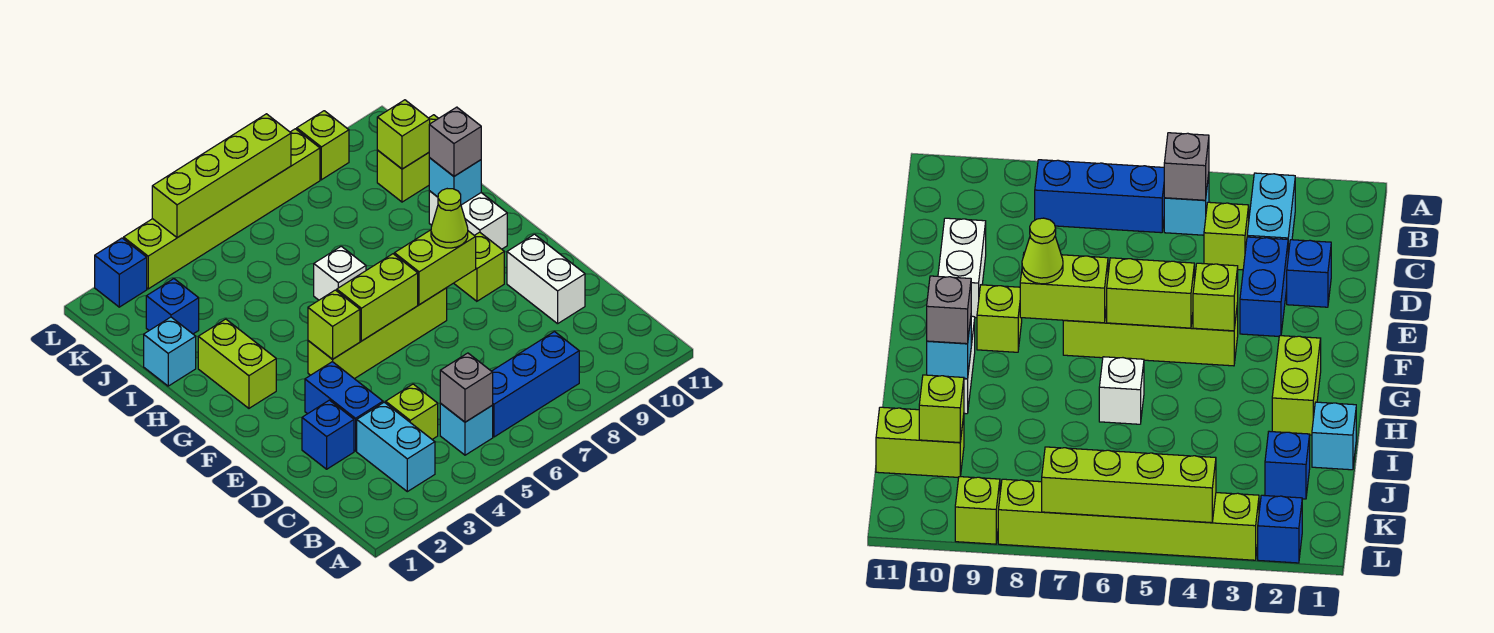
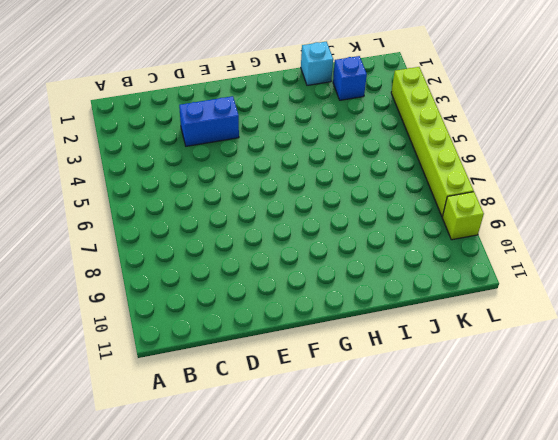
none -> cyan 1x2 brick [357,402,435,492]
none -> cyan 1x1 brick [440,403,493,455]
none -> blue 1x3 brick [492,332,579,437]

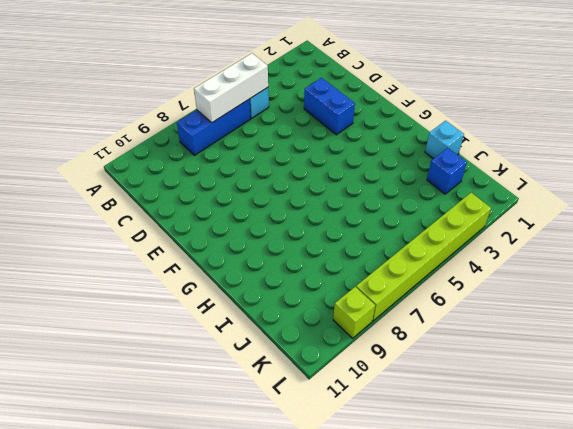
white 1x3 brick [194,53,268,122] -> grey 1x1 brick [440,353,493,422]
none -> cyan 1x2 brick [357,402,435,492]
none -> lime 1x1 brick [386,384,438,439]
none -> blue 1x1 brick [302,400,354,469]

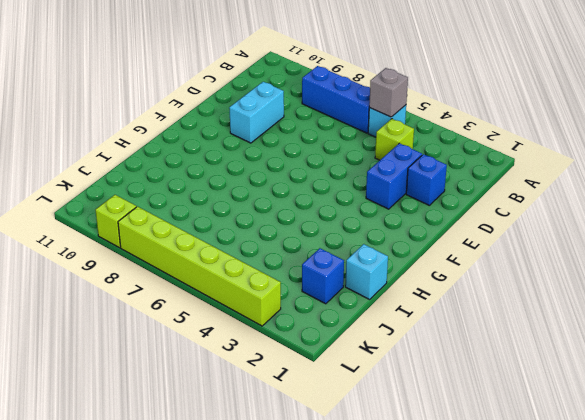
cyan 1x2 brick [229,82,284,143] -> cyan 1x2 brick moved to [357,402,435,492]
none -> white 1x2 brick [507,234,585,324]
none -> lime 1x4 brick [308,288,447,379]
none -> lime 1x1 brick [454,232,504,301]

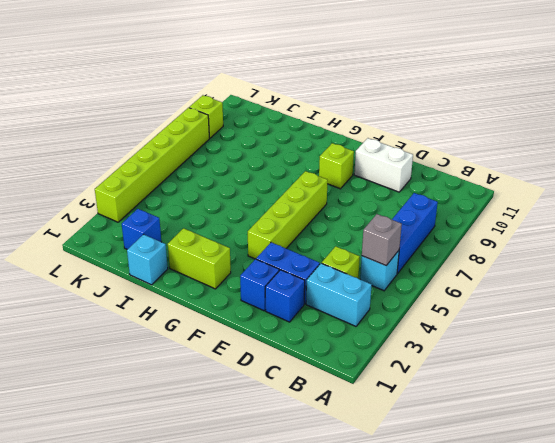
blue 1x1 brick [240,259,279,311] -> blue 1x1 brick moved to [95,238,147,307]
none -> white 1x2 brick [429,191,507,249]
none -> white 1x1 brick [314,246,366,300]
none -> lime 1x2 brick [377,115,438,202]

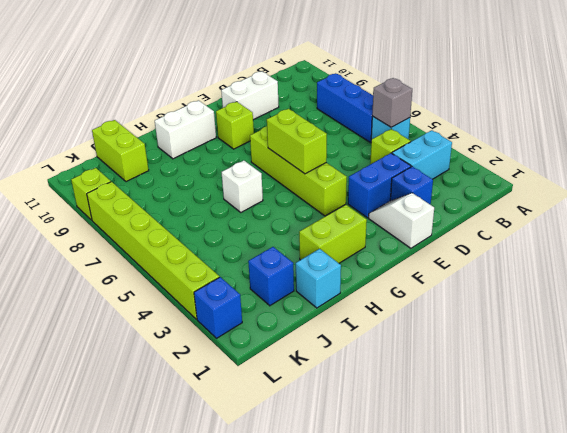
white 1x2 slope [369,193,434,248] -> none
none -> lime 1x1 brick [308,290,360,359]
none -> lime 1x2 brick [394,230,476,305]
none -> cyan 1x1 brick [429,158,481,205]

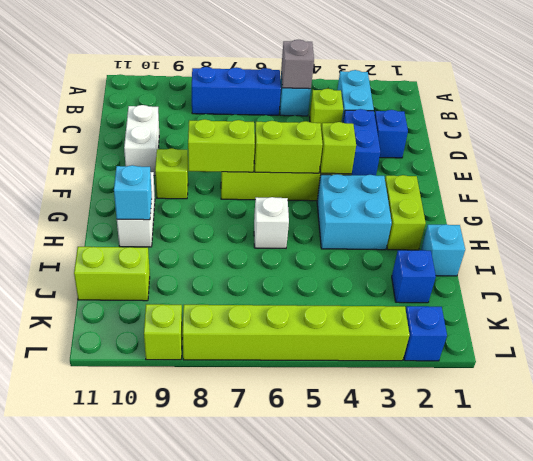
cyan 2x2 brick [317,174,392,250] -> none
none -> lime 1x1 brick [377,100,430,169]
none -> lime 1x4 brick [152,114,291,238]
none -> lime 1x1 cone [431,189,468,248]

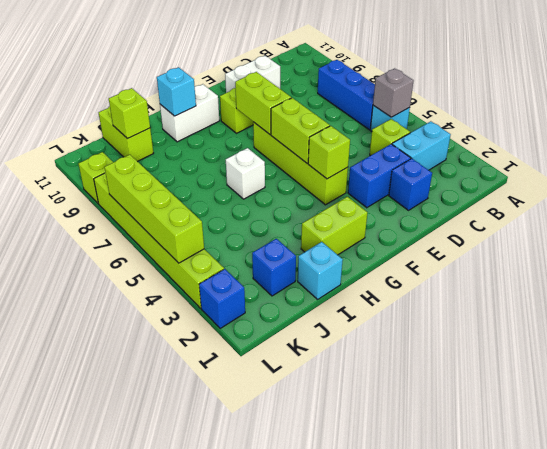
none -> lime 1x1 cone [431,189,468,248]
none -> grey 1x1 brick [429,107,481,176]

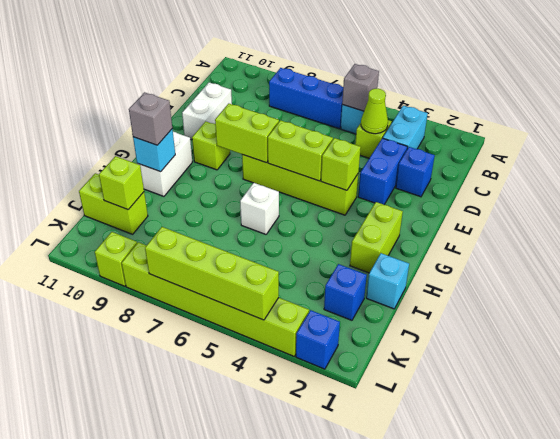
lime 1x1 cone [361,89,388,134] -> lime 1x1 cone moved to [431,189,468,248]

